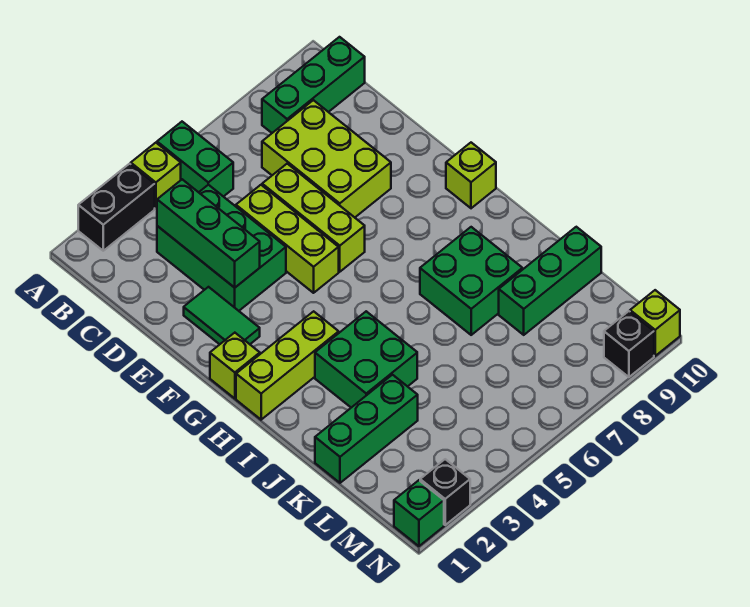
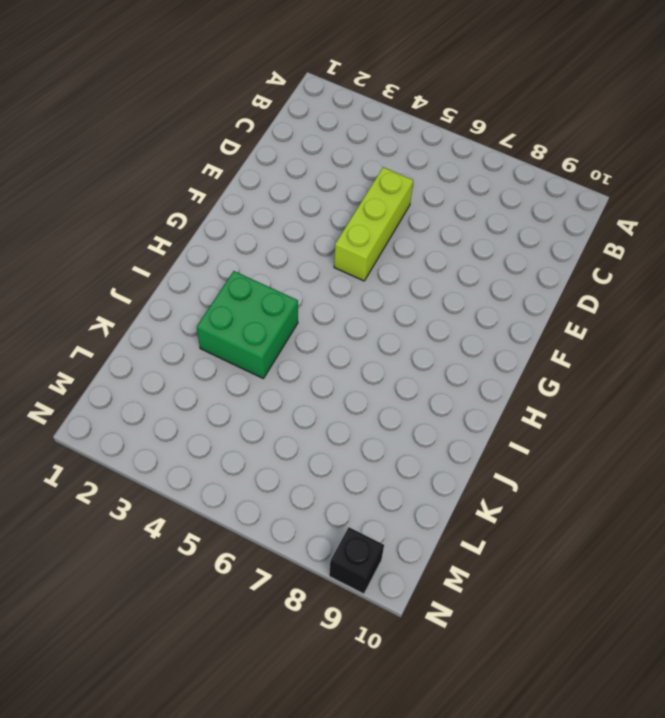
none -> black 1x2 brick [78,164,155,251]
none -> lime 1x1 brick [131,143,181,209]
none -> green 1x2 brick [157,122,233,197]

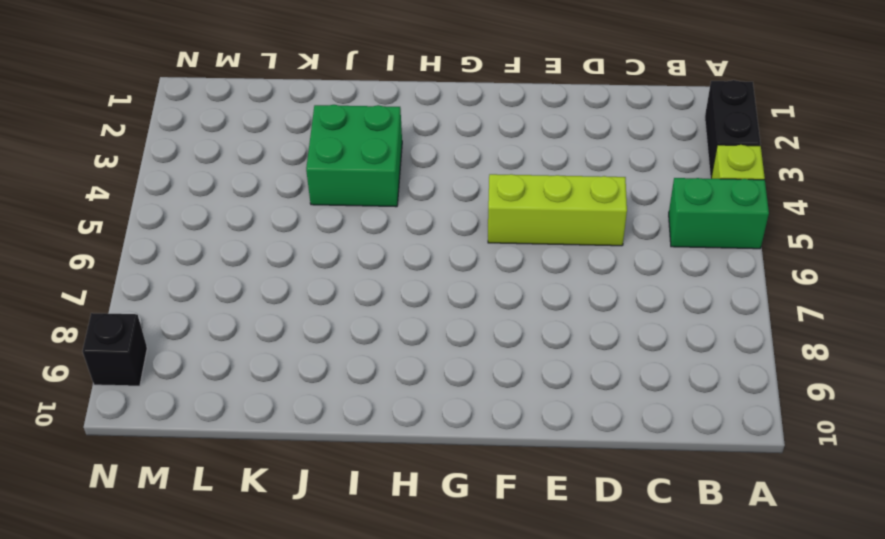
none -> green 1x3 brick [262,37,365,133]
none -> green 2x3 brick [157,185,286,311]
none -> lime 2x3 brick [262,100,391,217]

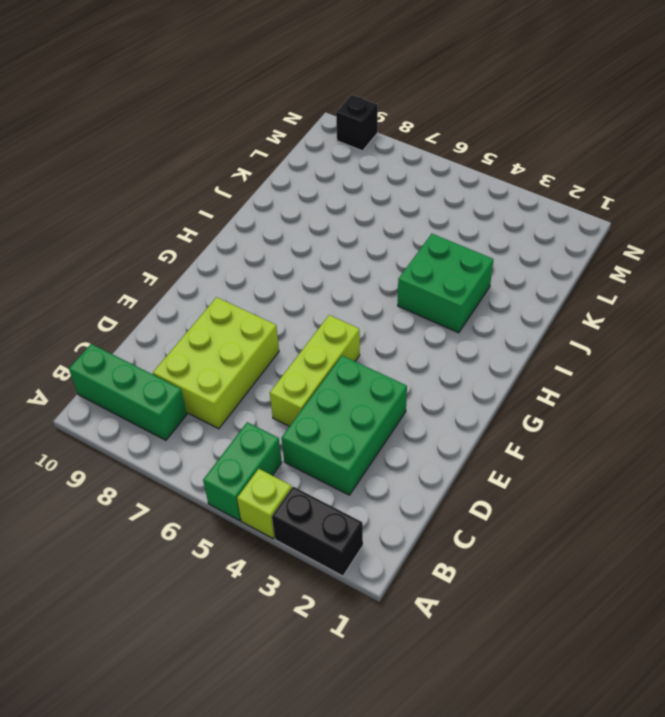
none -> lime 1x3 brick [262,164,365,272]
none -> green 1x2 tile [184,287,260,344]
none -> lime 1x1 brick [210,333,260,399]

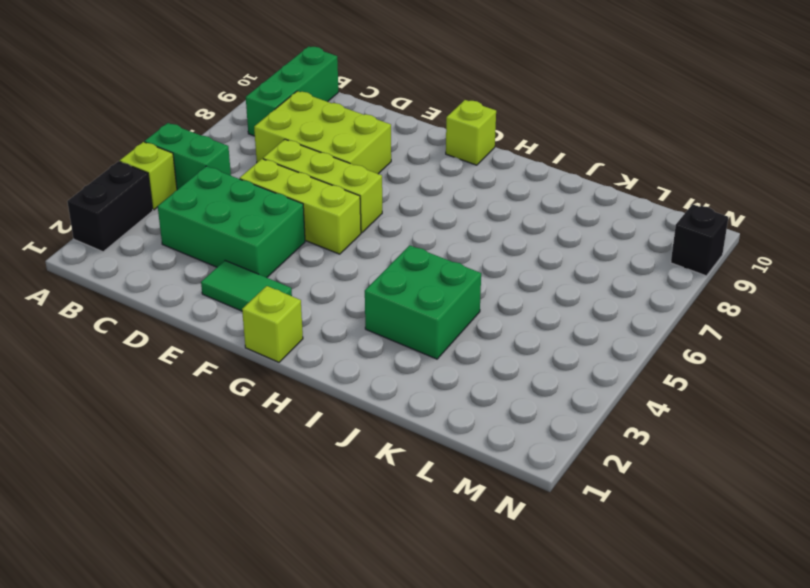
none -> lime 1x3 brick [236,311,339,420]
none -> green 2x2 brick [420,227,522,335]
none -> green 1x3 brick [315,375,418,483]

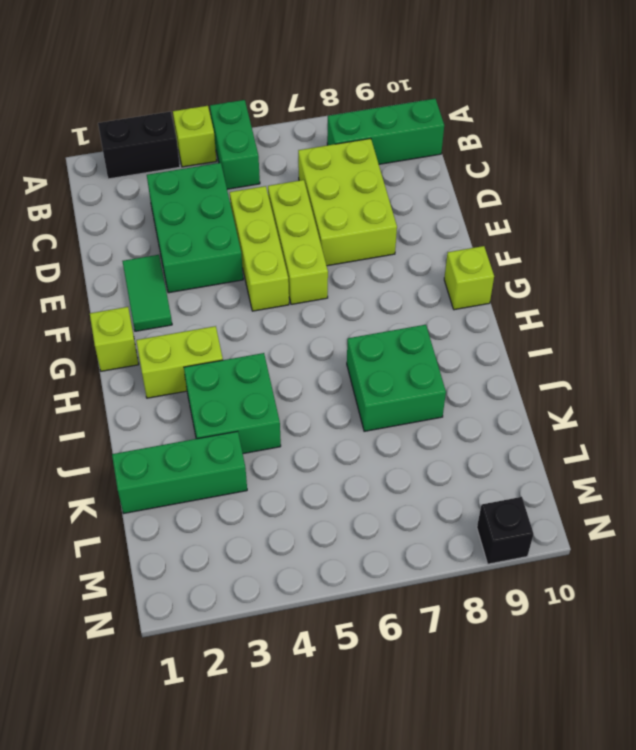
lime 1x2 brick [136,326,223,398] -> lime 1x3 brick [236,311,339,420]
none -> green 1x3 brick [499,227,601,335]
none -> green 1x1 brick [394,480,444,546]
none -> black 1x1 brick [420,459,470,525]

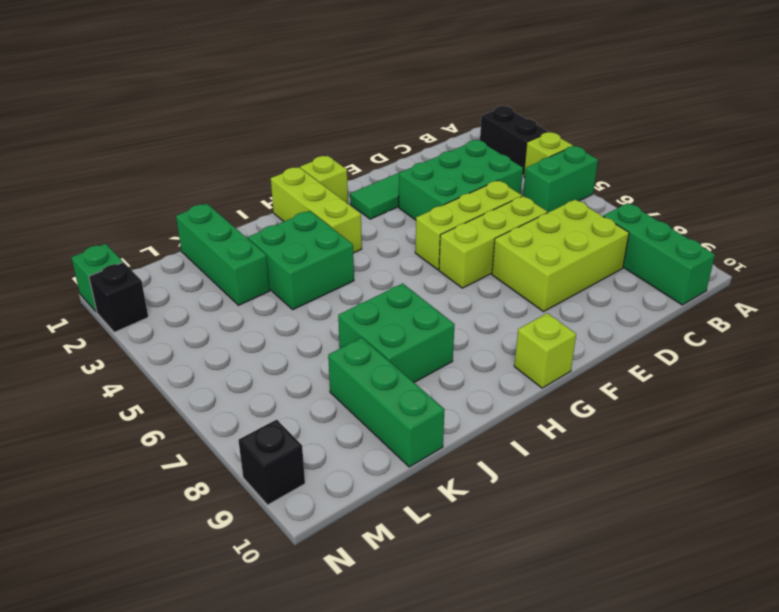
none -> lime 1x1 brick [630,290,680,356]
none -> green 1x3 brick [157,179,260,288]

